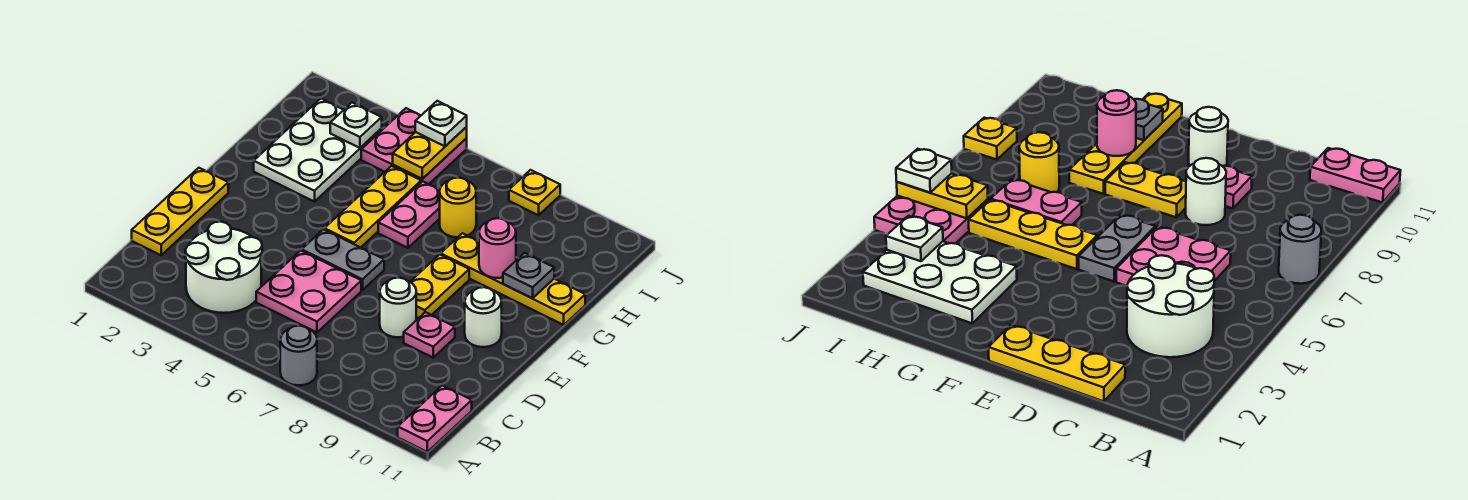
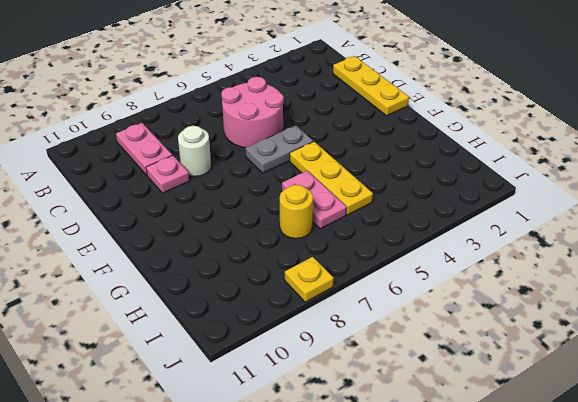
pink 1x2 plate [116,123,172,175] -> pink 1x2 plate moved to [398,385,472,452]
pink 2x2 round brick [221,77,284,148] -> pink 2x2 plate [256,250,361,332]
none -> grey 1x1 round brick [280,326,317,385]
none -> white 2x2 round brick [185,222,262,313]
none -> yellow 1x2 plate [410,254,469,318]

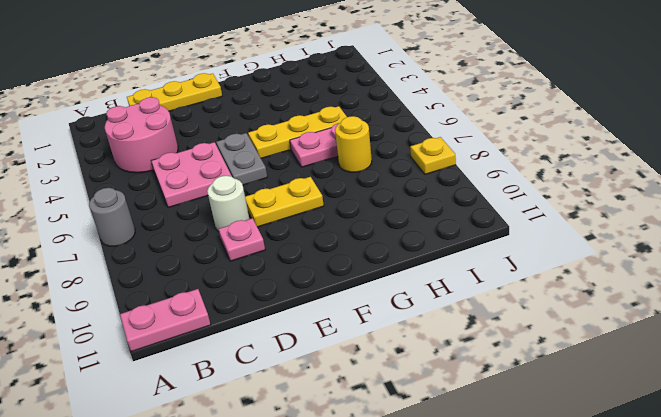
pink 2x2 round brick [105,97,178,173] -> white 2x2 round brick [185,222,262,313]
none -> white 1x1 round brick [465,287,502,347]
none -> white 2x3 plate [254,99,382,202]
none -> yellow 1x4 plate [441,233,585,325]

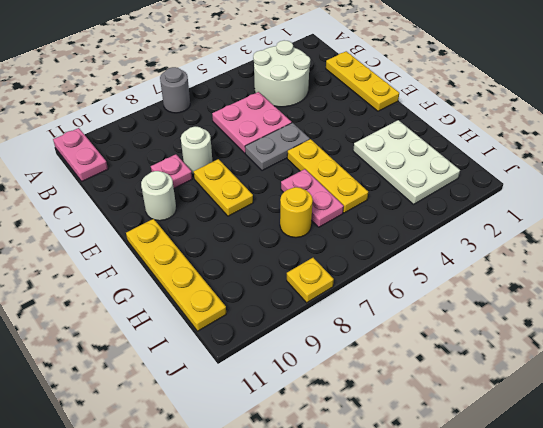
yellow 1x4 plate [126,219,226,331] -> yellow 1x4 plate turned to [441,233,585,325]
none -> pink 2x2 plate [361,108,467,184]
none -> pink 1x1 round brick [479,218,516,278]
none -> grey 1x1 plate [503,253,554,298]

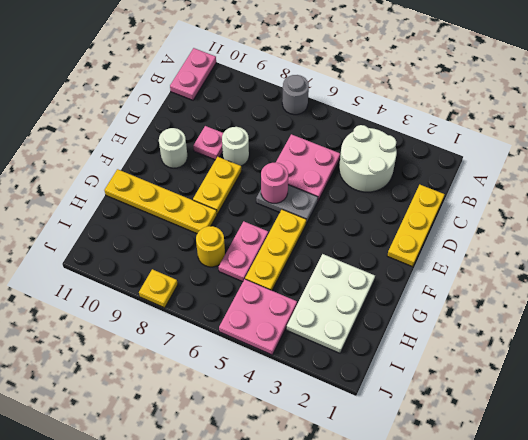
pink 1x1 round brick [261,163,288,203] -> pink 1x1 round brick moved to [479,218,516,278]
none -> grey 1x1 plate [503,253,554,298]
none -> white 1x1 plate [330,103,382,148]
none -> yellow 1x2 plate [393,127,467,179]

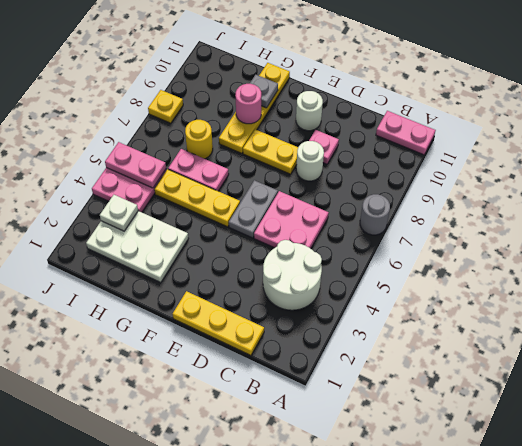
pink 1x2 plate [105,142,166,188] -> yellow 1x2 plate [393,127,467,179]
none -> white 1x1 plate [415,101,467,146]

